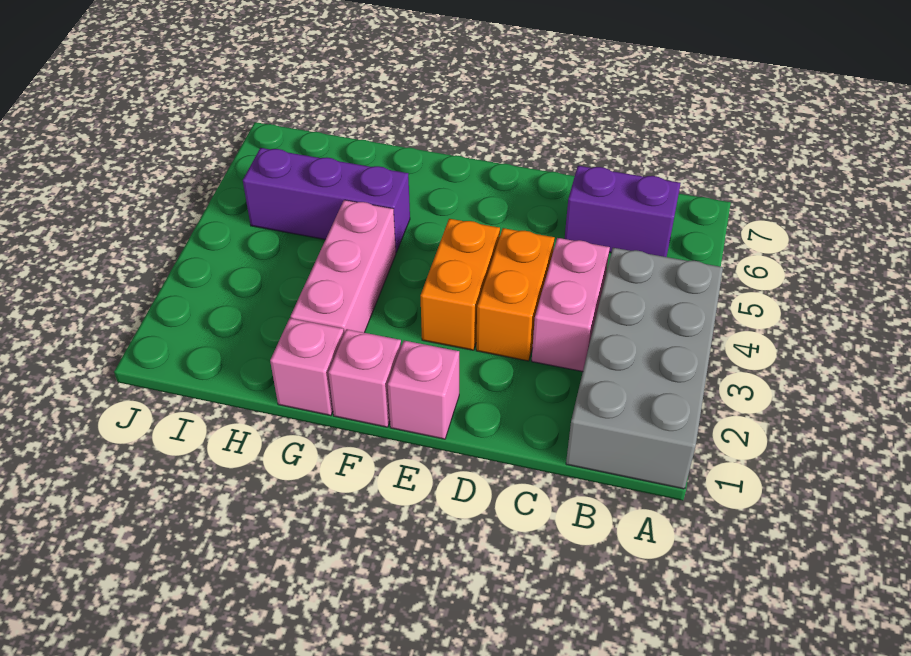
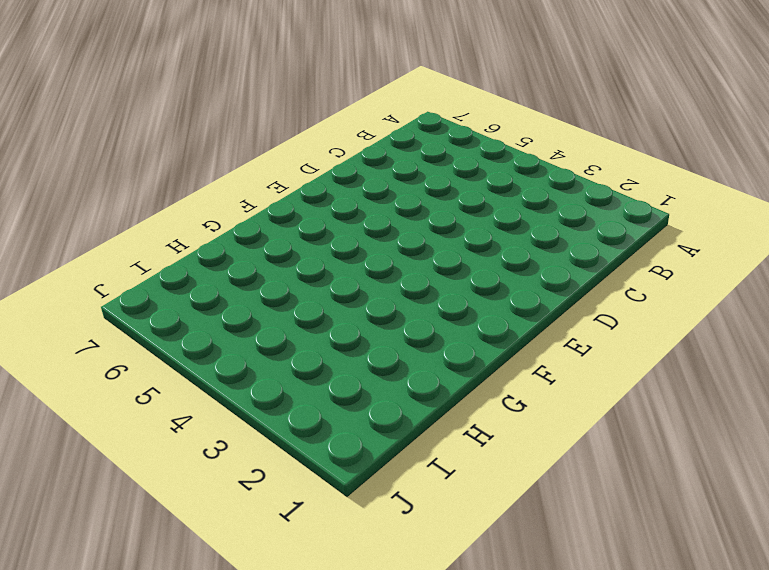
none -> grey 2x4 brick [566,248,723,489]
none -> purple 1x2 brick [565,166,681,257]

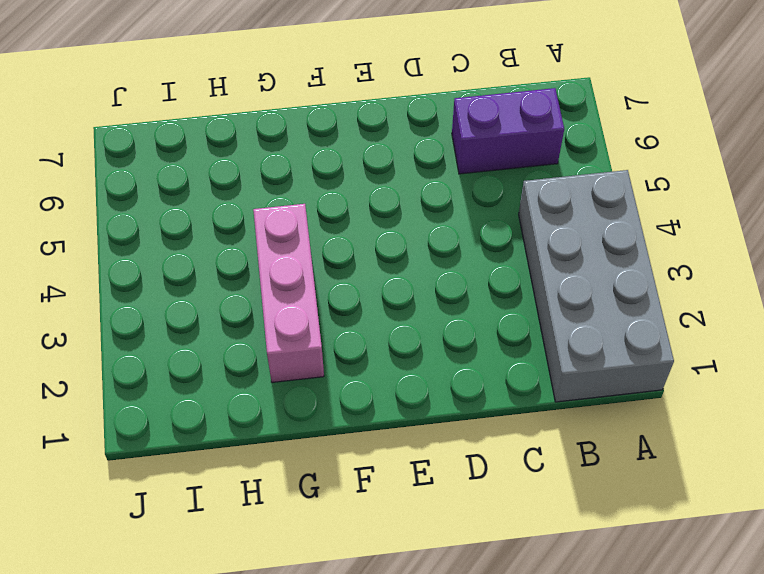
none -> pink 1x2 brick [532,238,610,372]
none -> orange 1x2 brick [476,228,554,361]

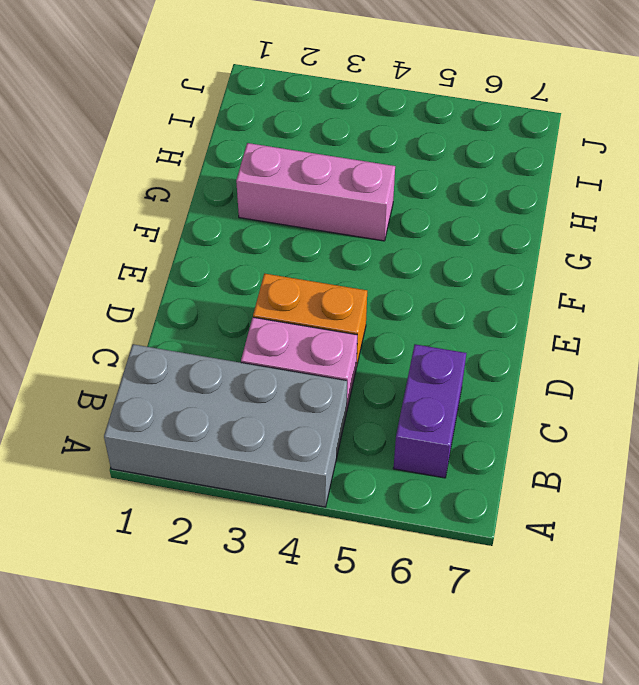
none -> pink 1x1 brick [388,341,459,439]
none -> orange 1x2 brick [420,219,500,350]

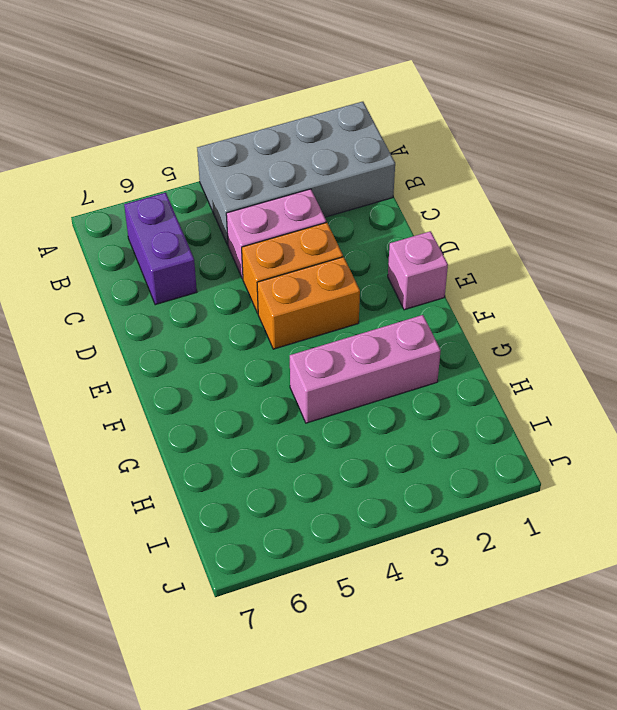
none -> pink 1x1 brick [328,329,401,427]
none -> pink 1x1 brick [270,318,344,416]

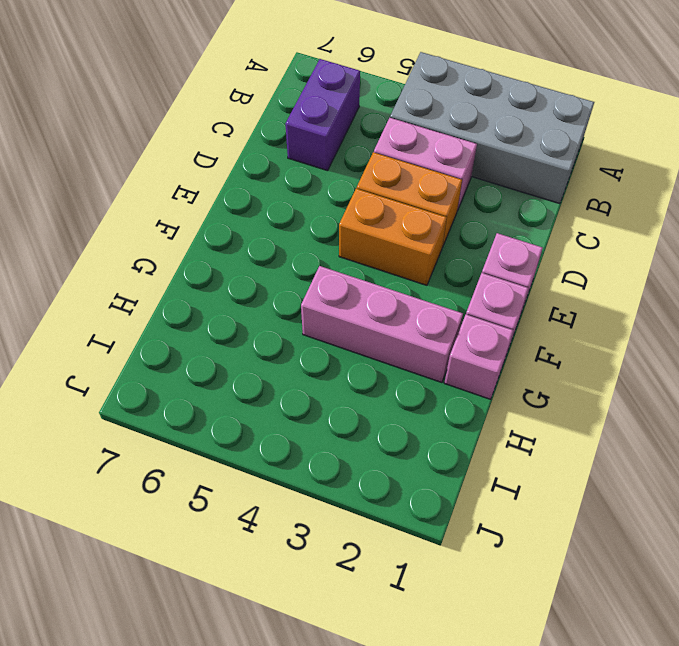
none -> purple 1x3 brick [243,148,410,252]

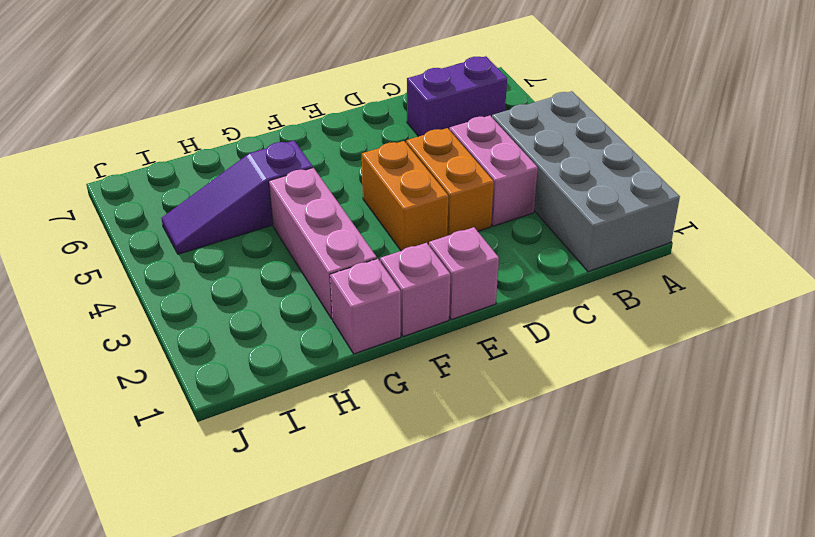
purple 1x3 slope [162,141,313,254] -> purple 1x3 brick [243,148,410,252]

